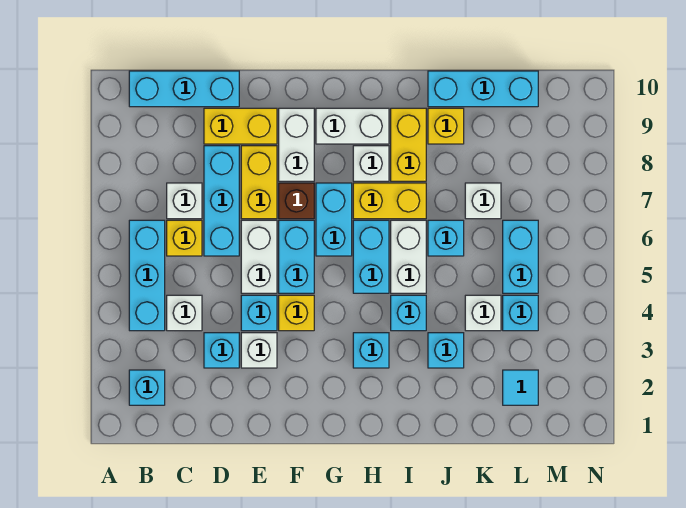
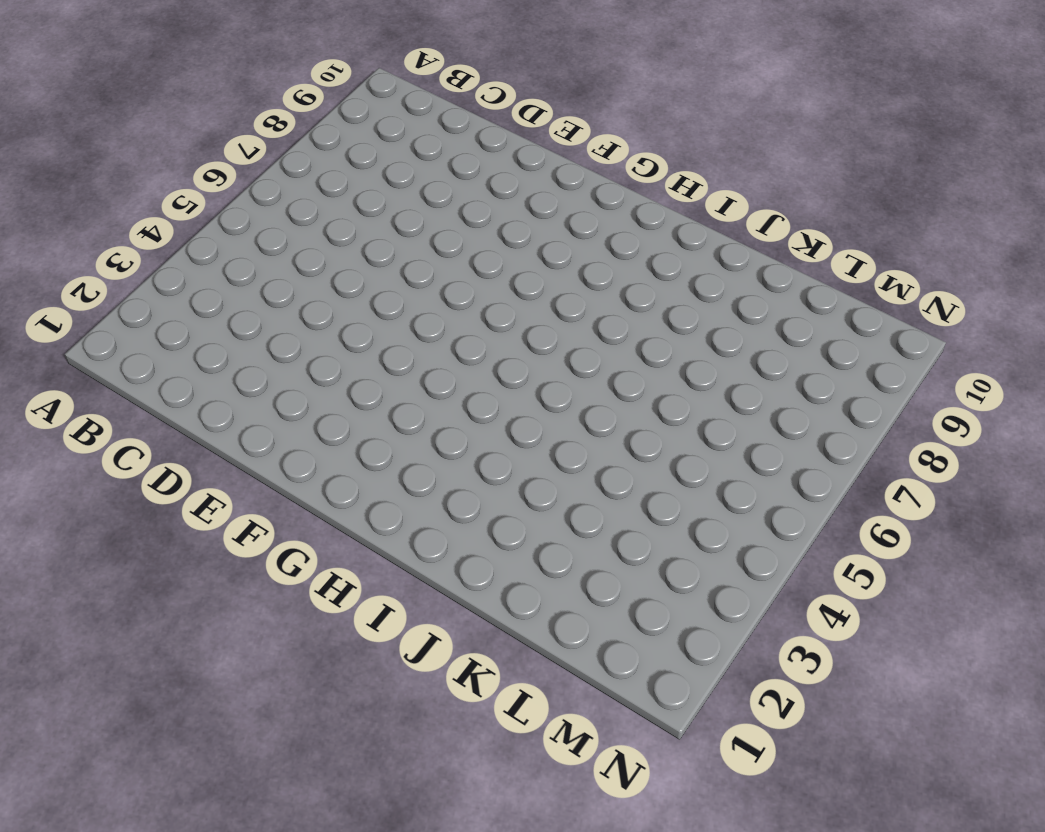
none -> cyan 1x1 brick [129,370,165,405]
none -> cyan 1x3 brick [129,220,165,331]
none -> cyan 1x3 brick [129,71,239,107]
none -> white 1x1 brick [167,295,202,331]

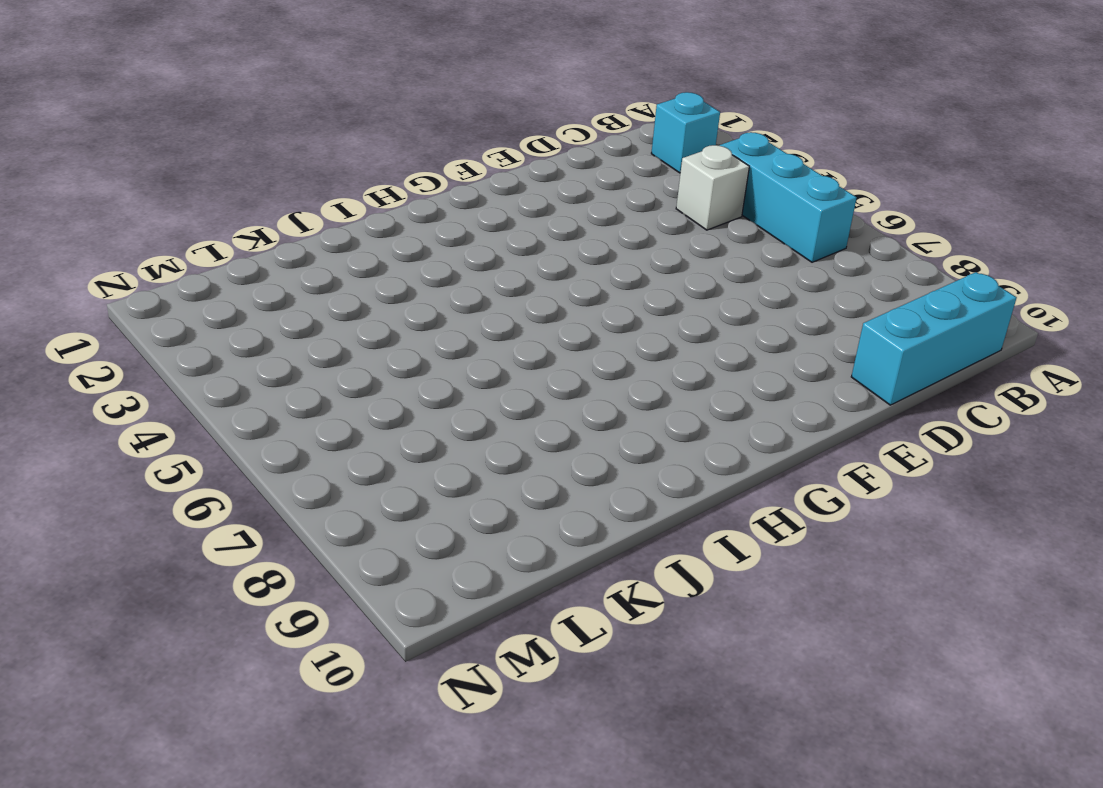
none -> yellow 1x1 brick [167,220,202,256]
none -> white 1x1 brick [167,183,202,219]
none -> cyan 1x1 brick [204,333,239,368]
none -> cyan 1x3 brick [204,146,239,256]

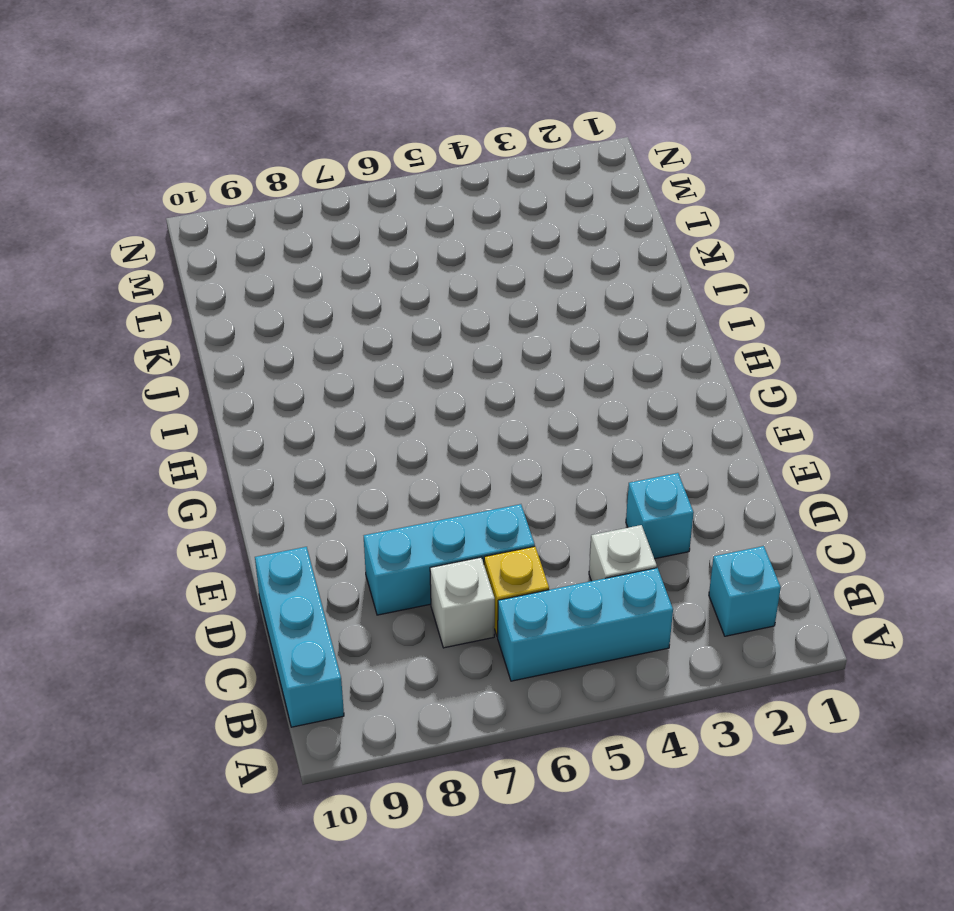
none -> yellow 1x2 brick [204,108,277,144]
none -> white 1x1 brick [241,333,277,368]
none -> cyan 1x1 brick [241,295,277,331]
none -> white 1x2 brick [241,220,277,293]

